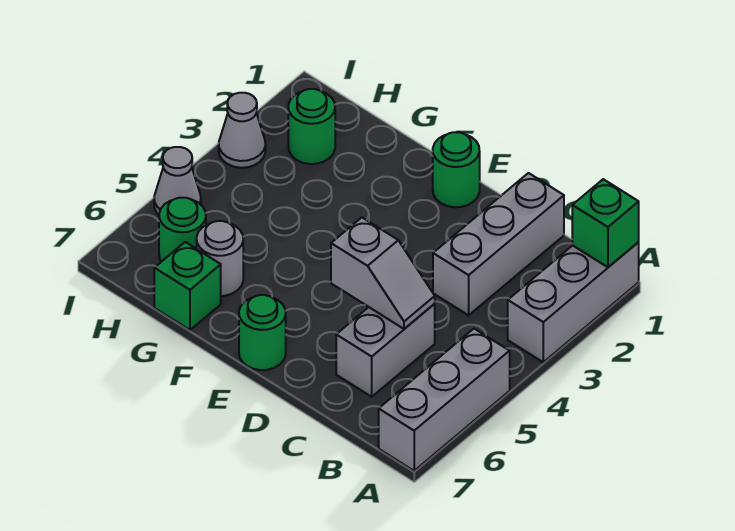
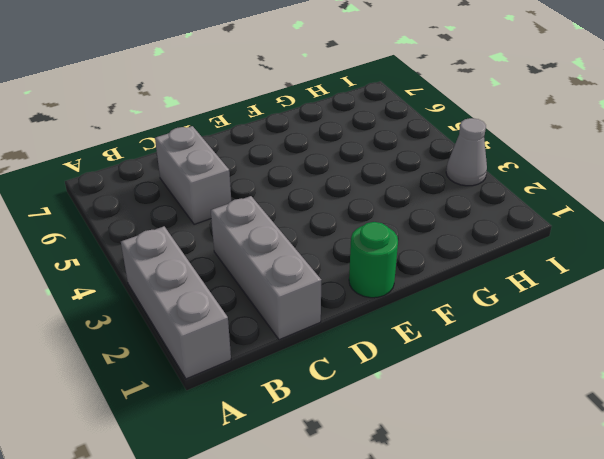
none -> grey 1x3 brick [379,329,510,471]
none -> green 1x1 round brick [239,295,286,370]
none -> grey 1x1 round brick [197,221,243,296]

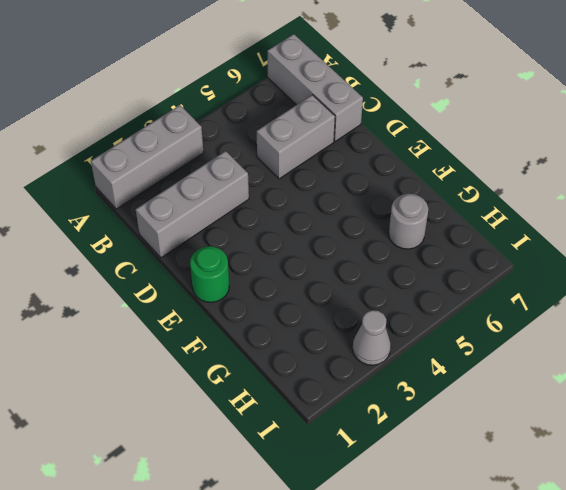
grey 1x3 brick [267,34,363,142] -> grey 1x3 brick turned to [379,329,510,471]
none -> green 1x1 round brick [239,295,286,370]
none -> green 1x1 brick [154,242,221,330]
none -> green 1x1 round brick [288,89,335,164]

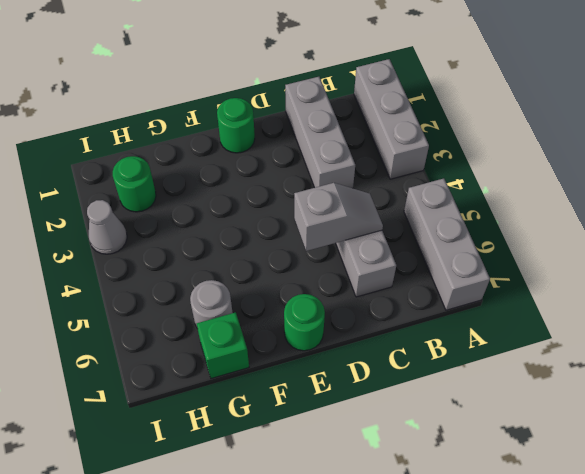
none -> green 1x1 round brick [159,198,206,262]
none -> grey 1x1 cone [154,147,201,215]
none -> green 1x1 brick [572,179,639,267]

